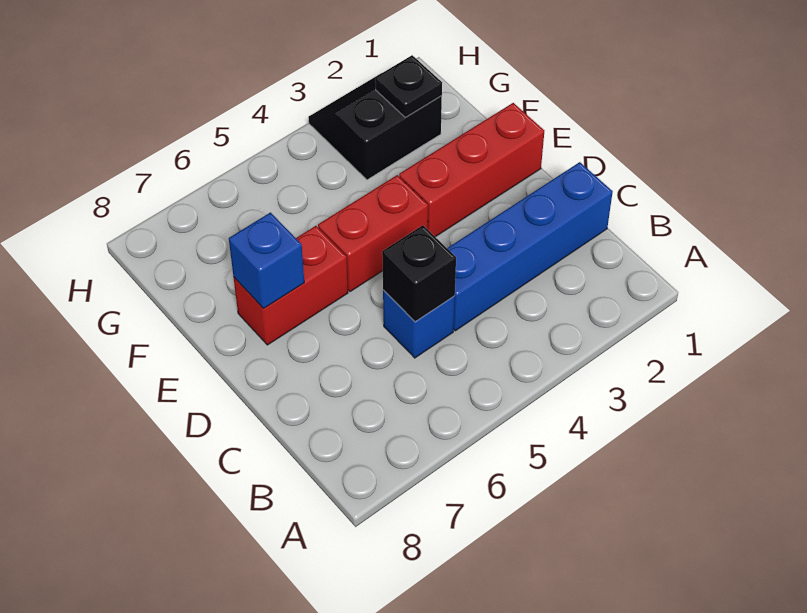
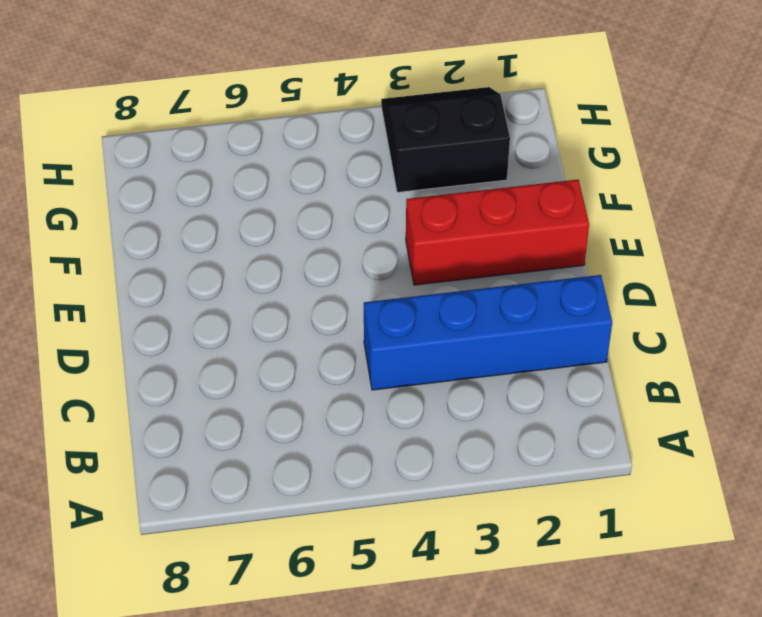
none -> blue 1x1 brick [383,290,455,358]
none -> red 1x2 brick [318,175,428,292]

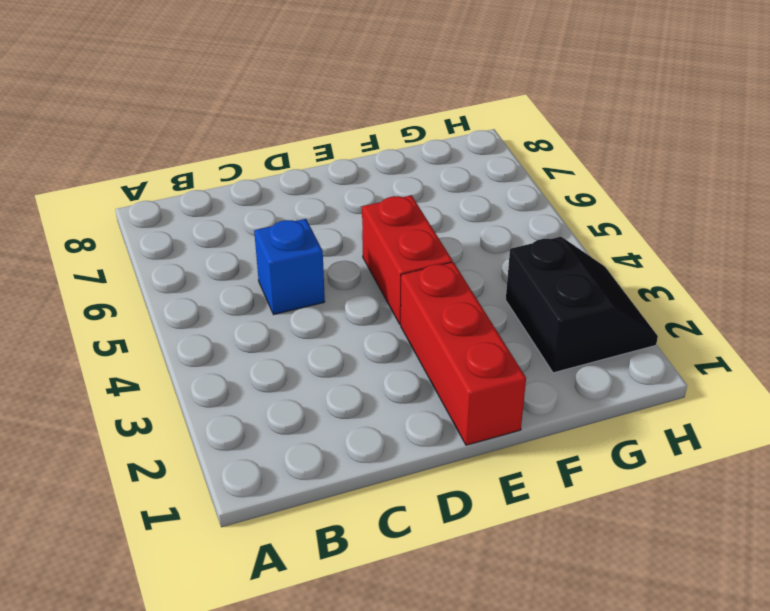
none -> blue 1x4 brick [447,162,613,331]
none -> red 1x2 brick [234,226,348,345]

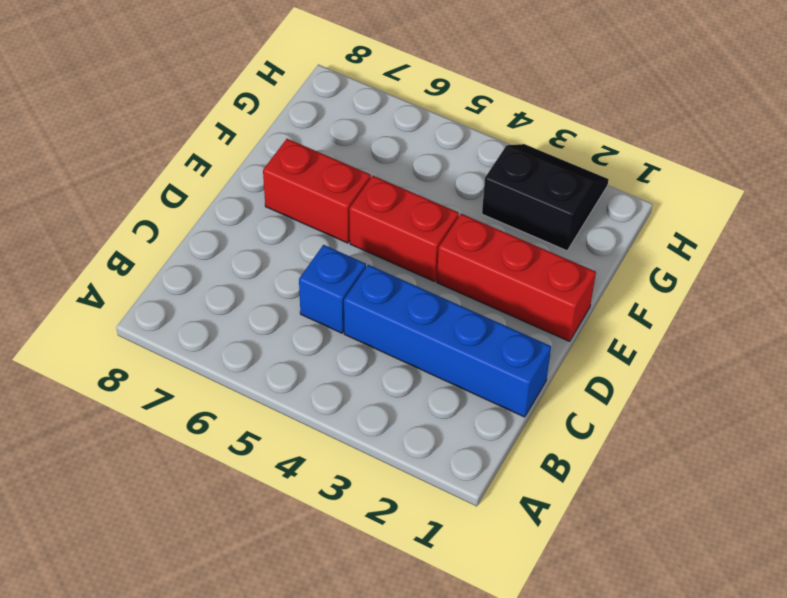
none -> black 1x1 brick [382,225,456,322]
none -> blue 1x1 brick [229,213,304,309]

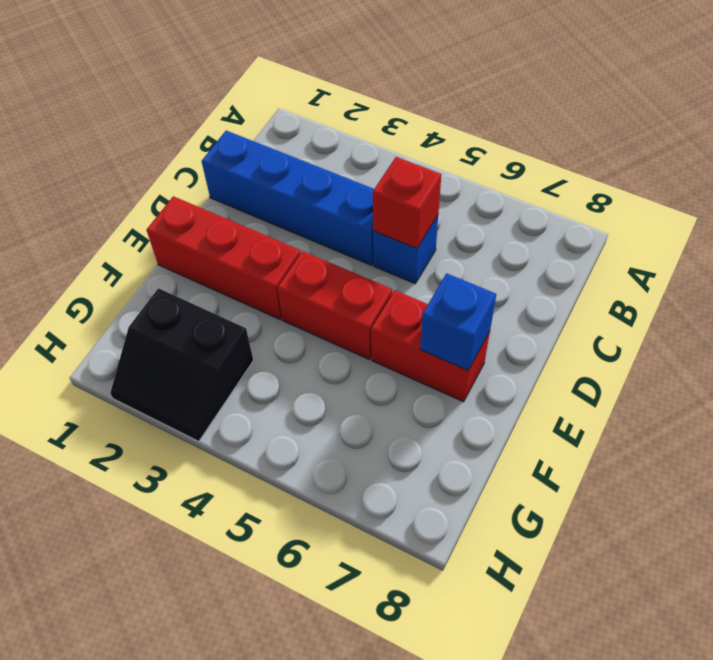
red 1x1 brick [373,157,441,249] -> black 1x1 brick [382,225,456,322]
none -> black 1x1 plate [375,55,442,117]

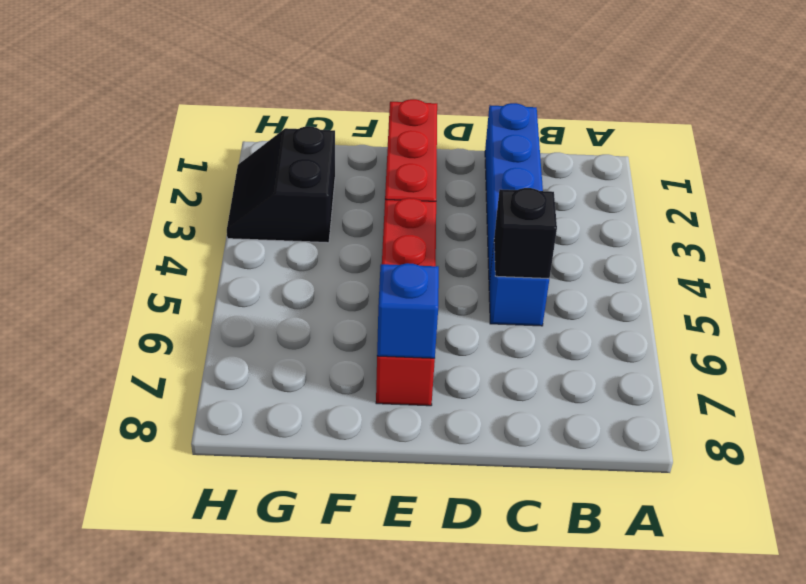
none -> black 1x1 plate [375,55,442,117]

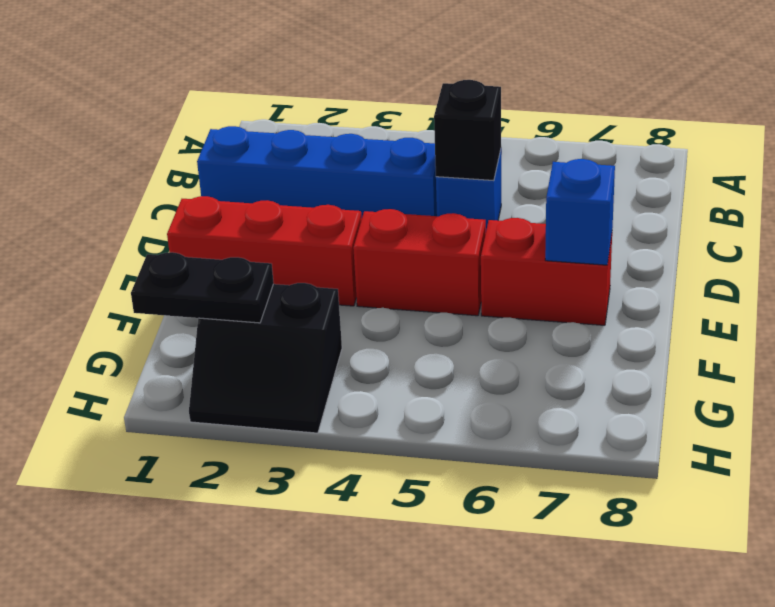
black 1x2 plate [131,252,274,323] -> black 1x1 plate [375,55,442,117]

